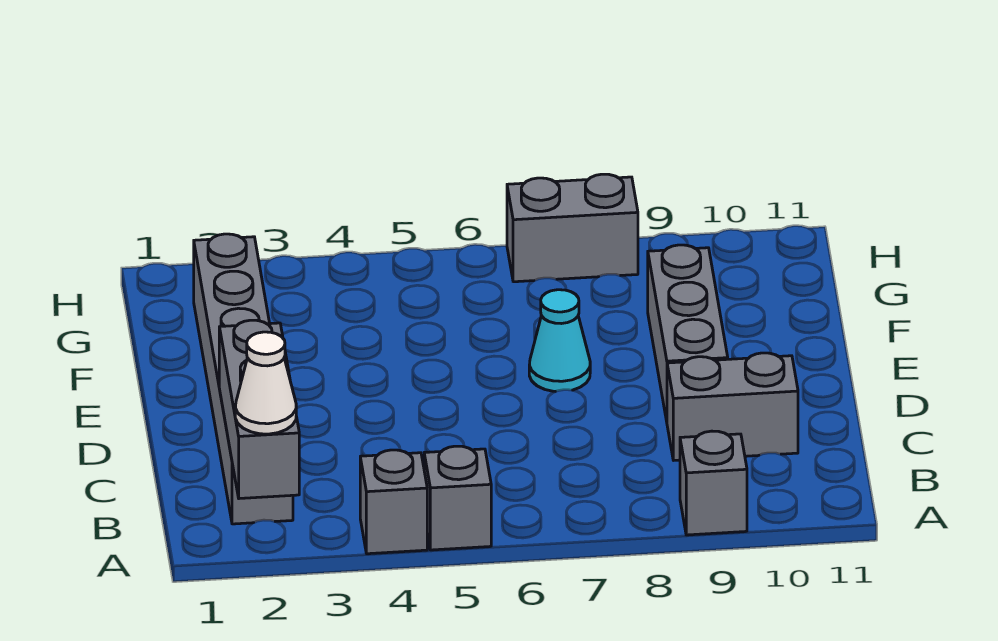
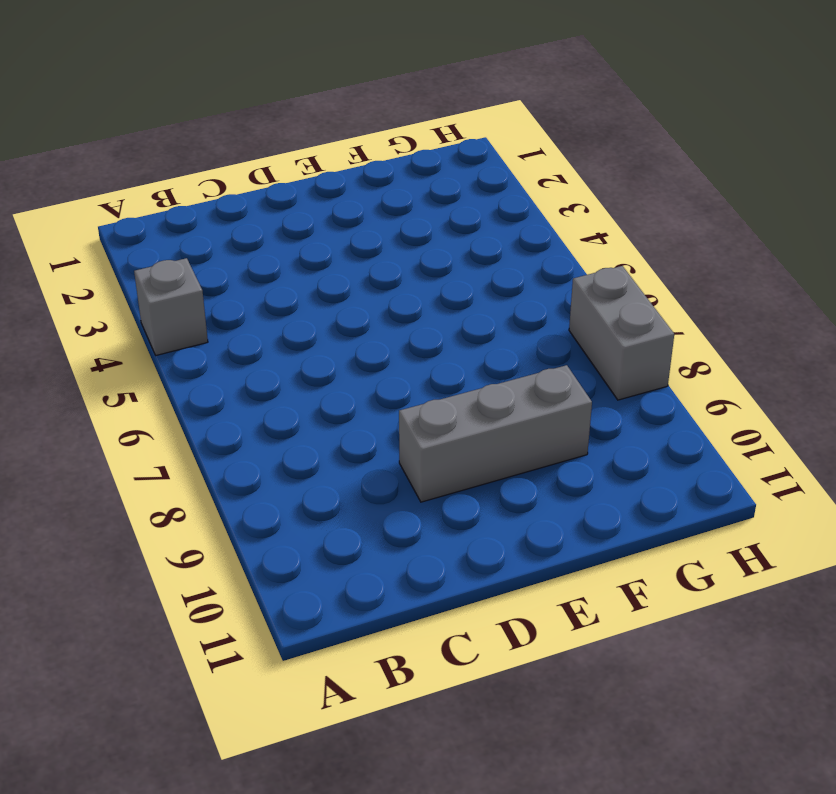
none -> grey 1x1 brick [424,446,491,550]
none -> grey 1x1 brick [680,431,747,535]

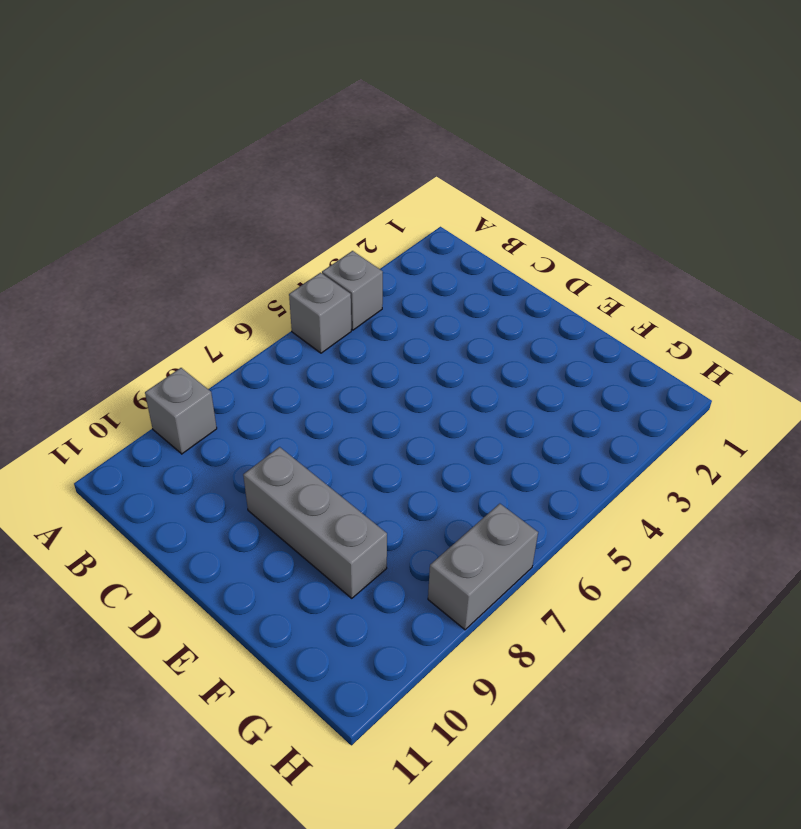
none -> grey 1x6 brick [194,234,293,524]
none -> grey 1x2 brick [667,353,798,460]

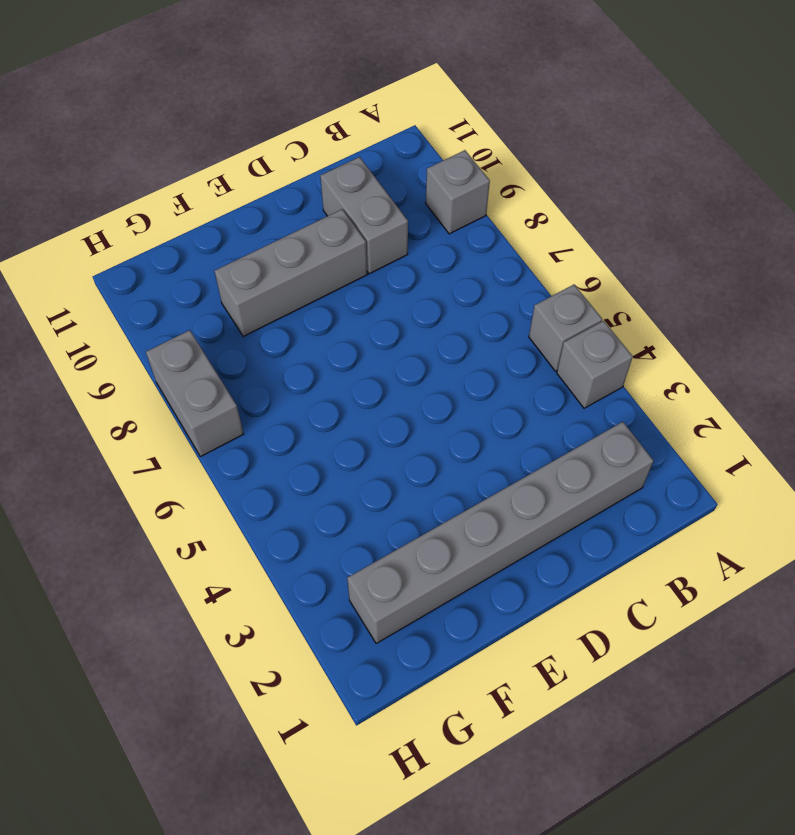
none -> cyan 1x1 cone [529,290,590,392]
none -> grey 1x3 brick [219,320,299,499]

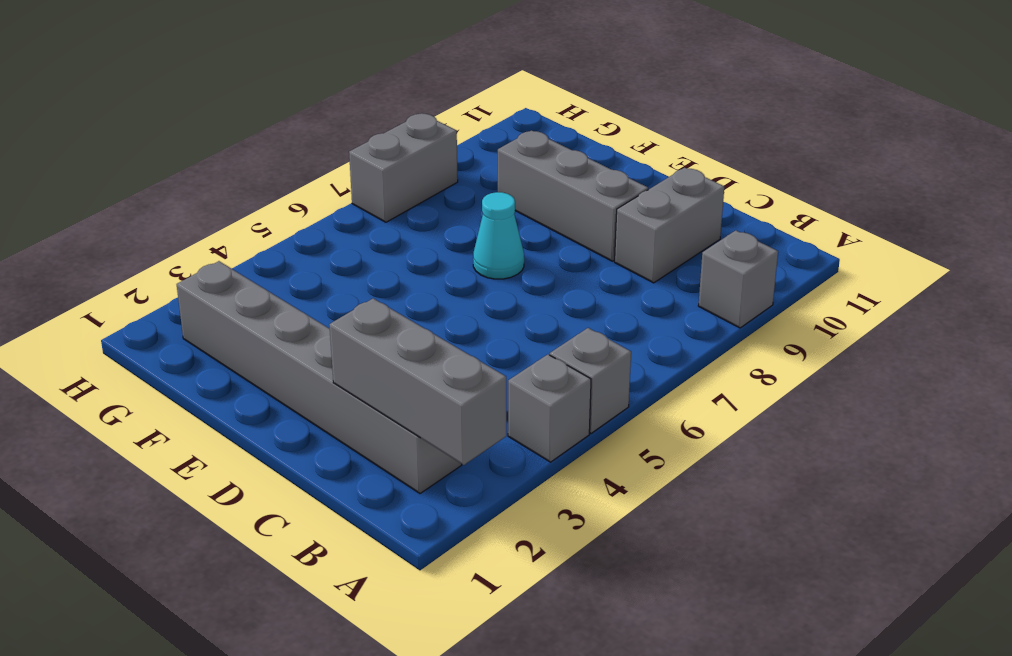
none -> white 1x1 cone [235,332,296,434]

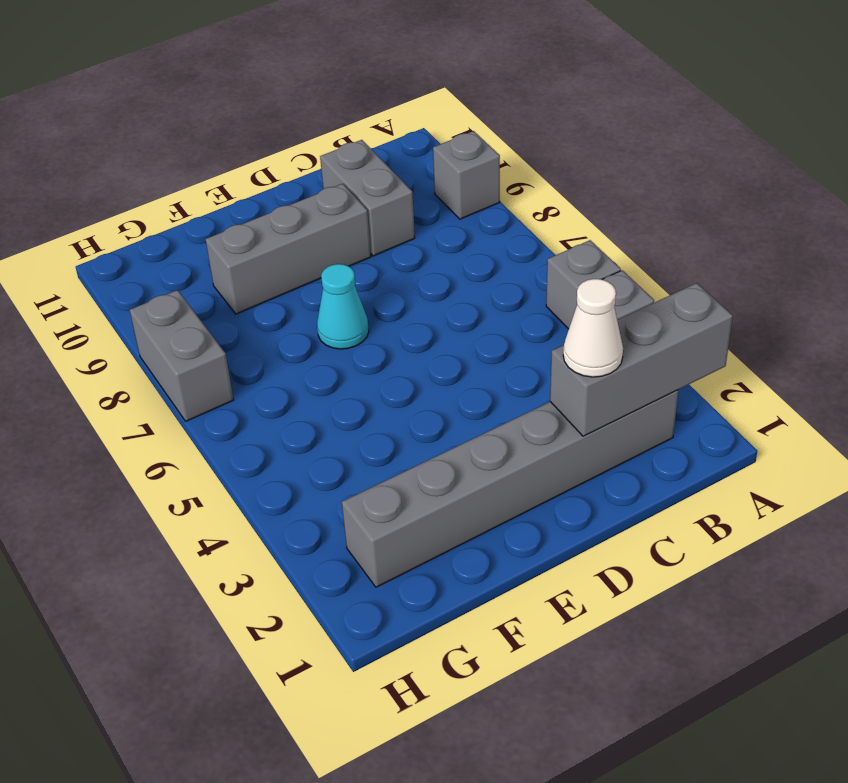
white 1x1 cone [563,279,623,377] -> white 1x1 cone moved to [235,332,296,434]

